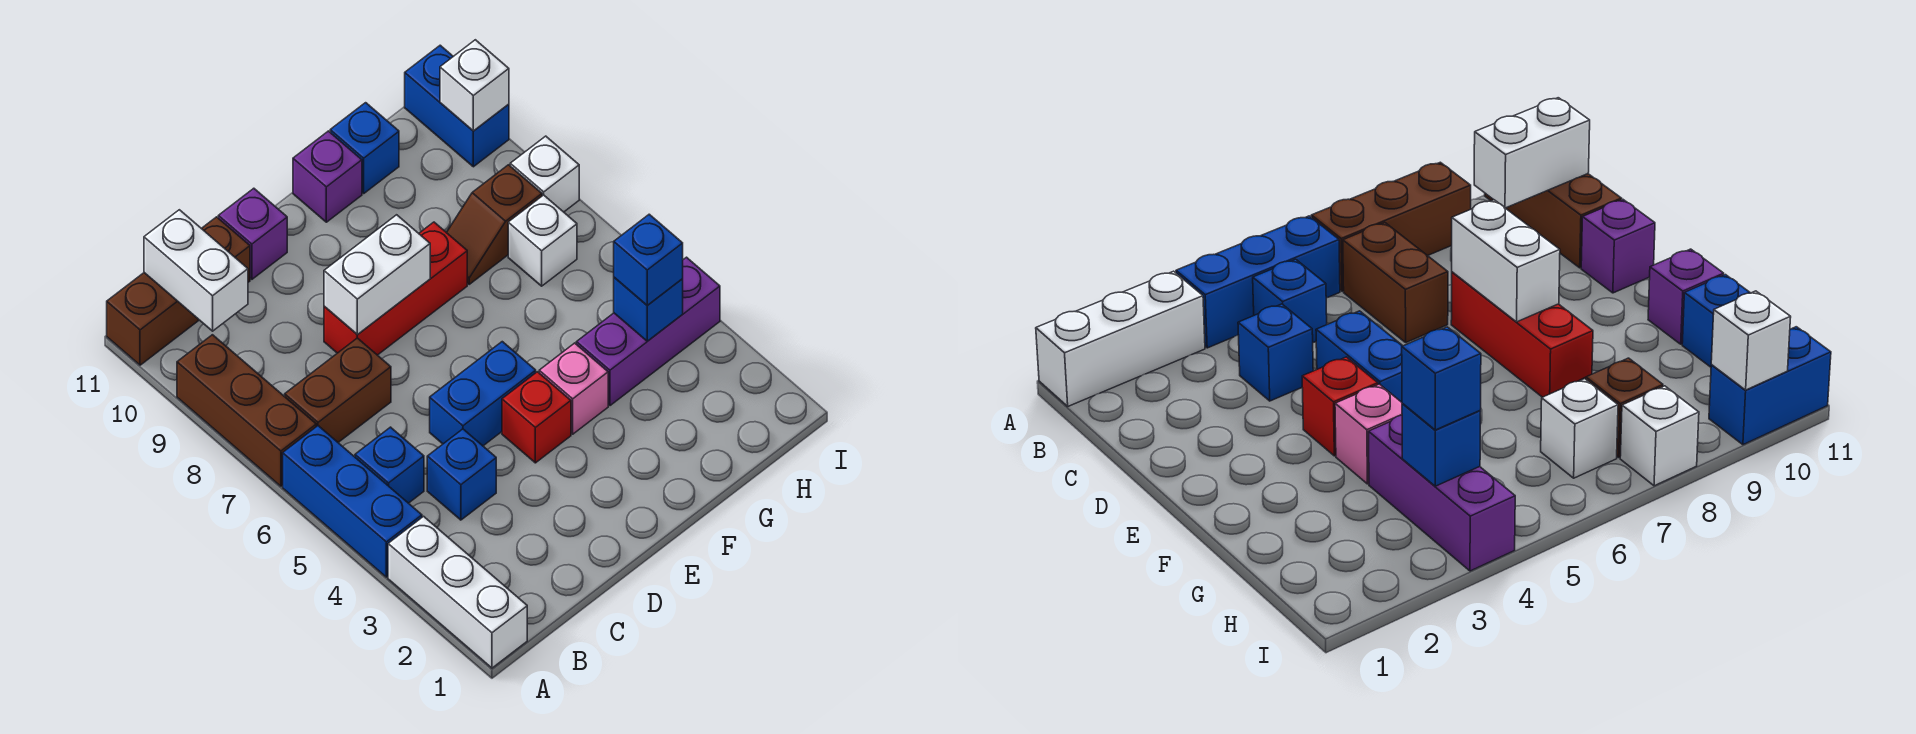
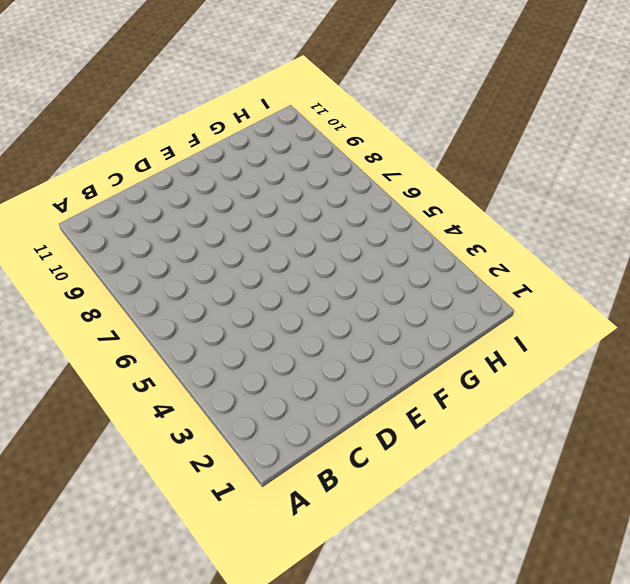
none -> white 1x3 brick [388,516,527,668]
none -> blue 1x3 brick [283,426,422,577]
none -> brown 1x3 brick [177,335,316,486]

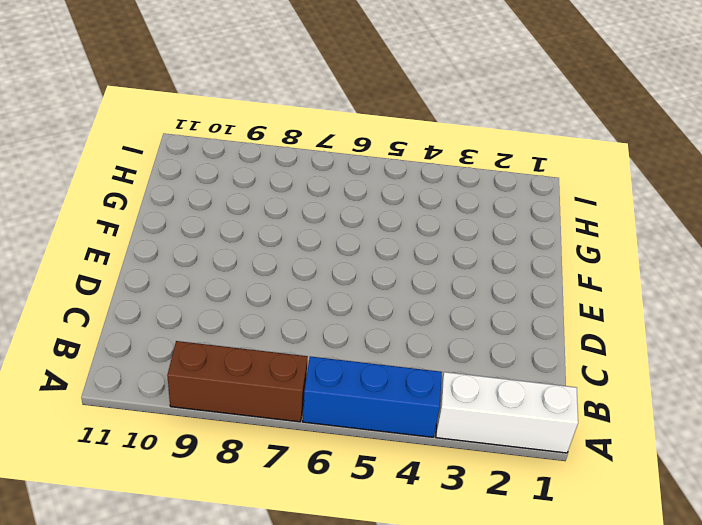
none -> brown 1x3 brick [107,217,250,365]
none -> blue 1x1 brick [355,427,424,503]
none -> brown 1x2 brick [285,338,391,442]

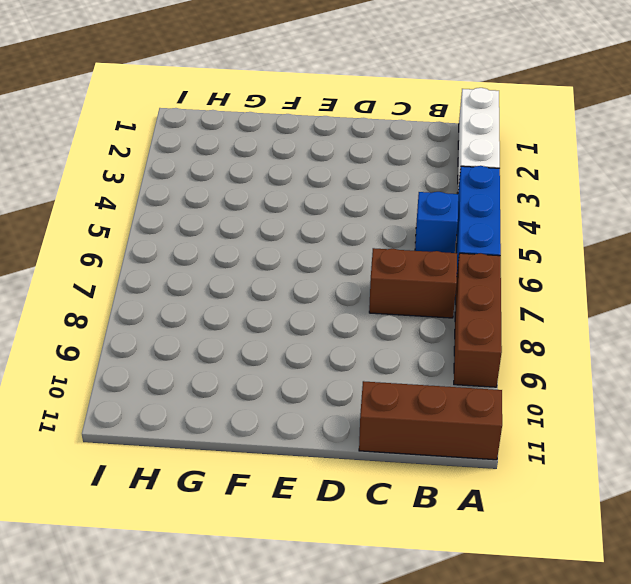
none -> blue 1x1 brick [427,429,496,520]
none -> blue 1x2 brick [430,342,536,446]
none -> red 1x3 brick [324,222,467,355]

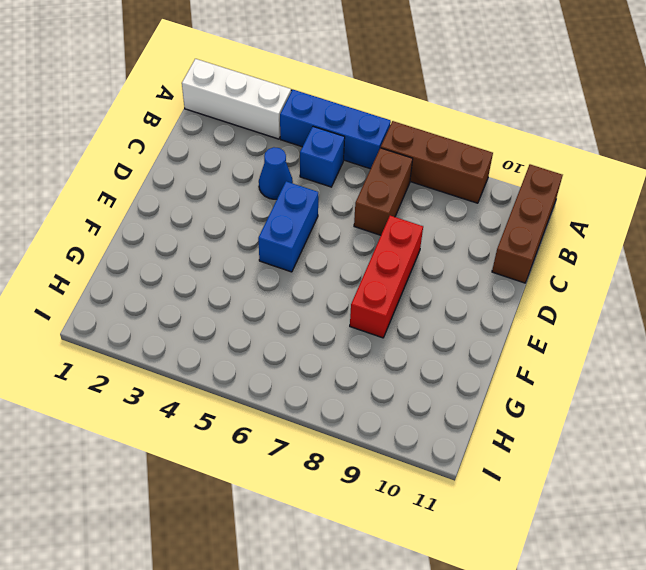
blue 1x1 cone [259,147,293,199] -> blue 1x1 brick [427,429,496,520]
none -> purple 1x1 brick [218,188,287,279]
none -> red 1x1 brick [502,372,571,463]
none -> pink 1x1 brick [539,343,608,434]

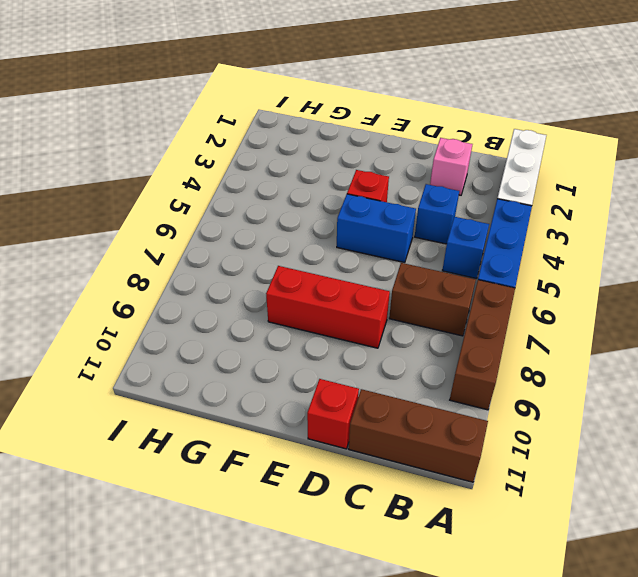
pink 1x1 brick [430,138,472,195] -> pink 1x1 brick moved to [539,343,608,434]
red 1x1 brick [307,379,359,449] -> purple 1x1 brick [218,188,287,279]
none -> purple 1x1 brick [293,131,362,222]
none -> purple 1x3 brick [576,257,720,406]
none -> brown 1x2 slope [447,165,542,284]

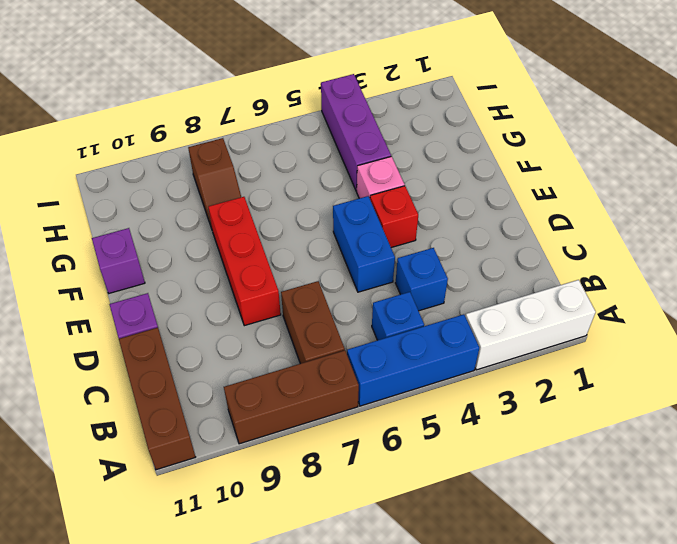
none -> blue 1x1 brick [330,103,399,193]
none -> white 1x1 brick [508,195,577,286]
none -> white 1x1 brick [510,136,579,212]

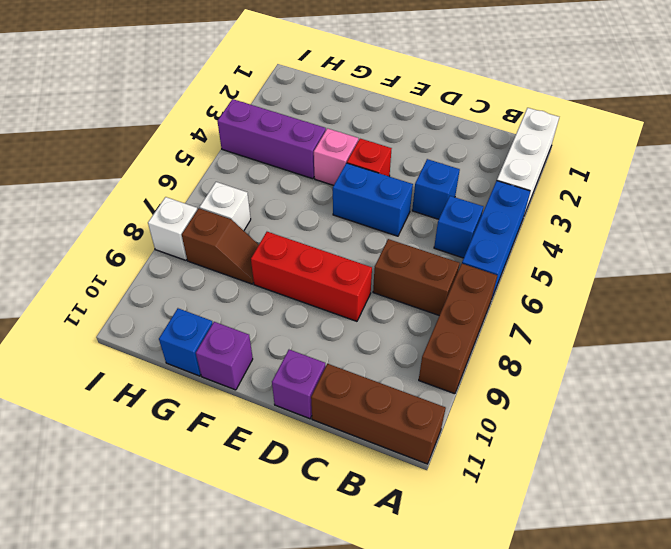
none -> blue 1x2 brick [405,45,509,167]
none -> white 1x2 brick [144,210,248,331]
none -> white 1x2 brick [324,215,430,334]

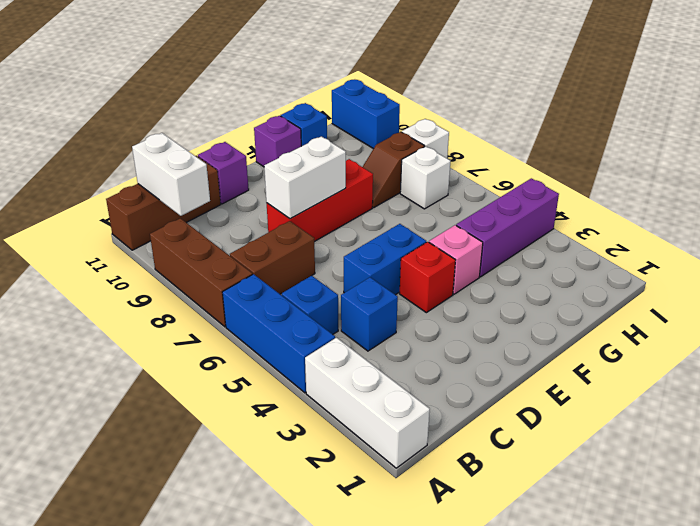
none -> blue 1x1 brick [614,277,683,341]
none -> white 1x1 brick [440,40,509,131]
none -> blue 1x1 brick [614,214,683,305]

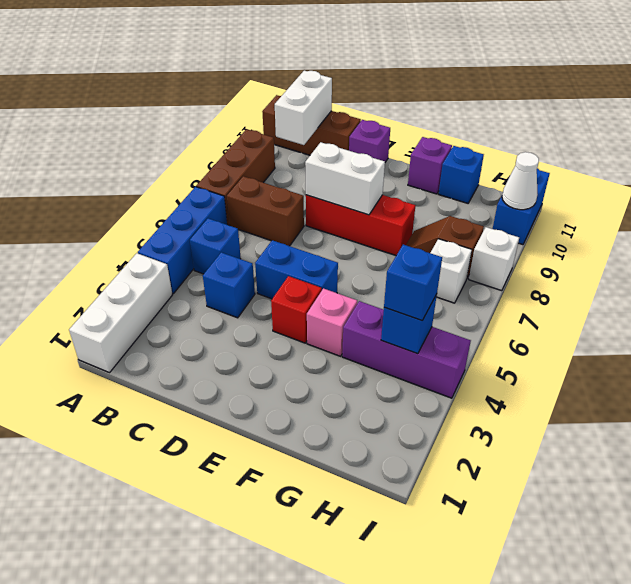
white 1x1 cone [502,152,539,210] -> white 1x1 brick [440,40,509,131]

